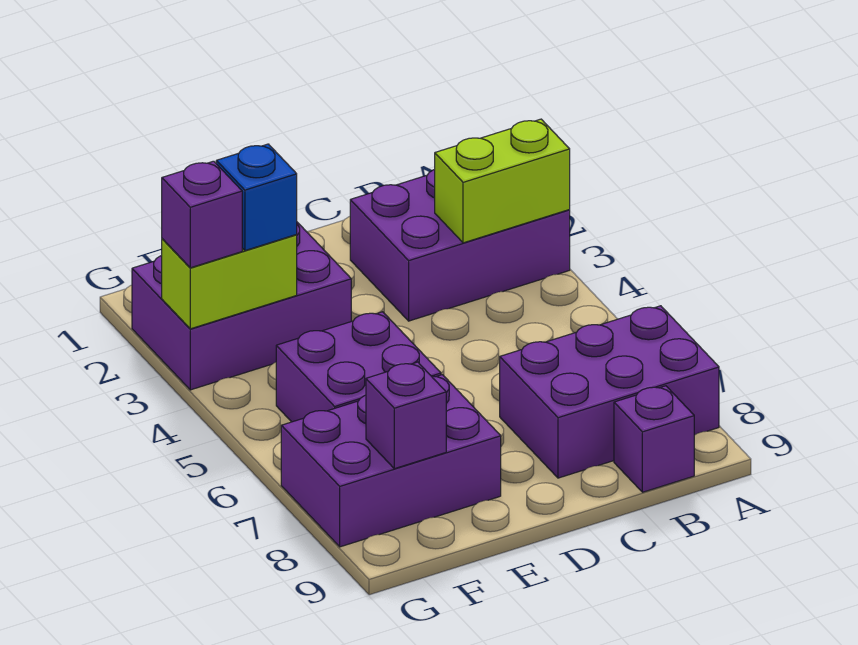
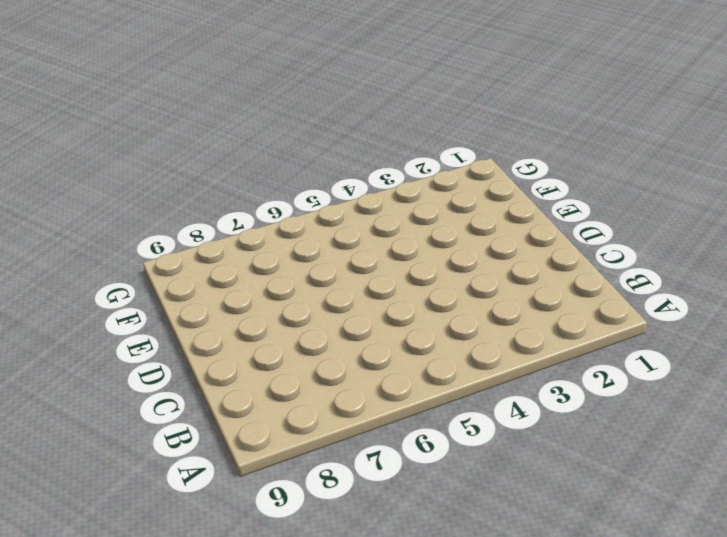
none -> purple 2x3 brick [350,170,570,321]
none -> purple 2x3 brick [500,306,719,478]

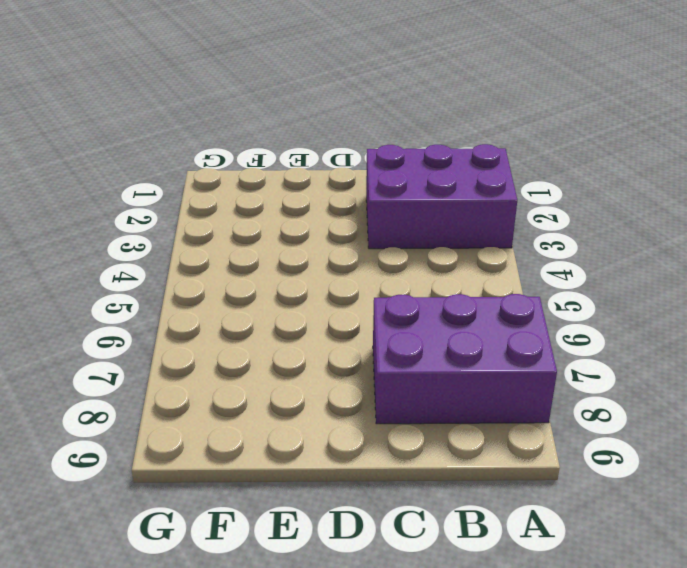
none -> purple 1x1 brick [614,386,694,492]
none -> purple 2x3 brick [132,222,351,390]

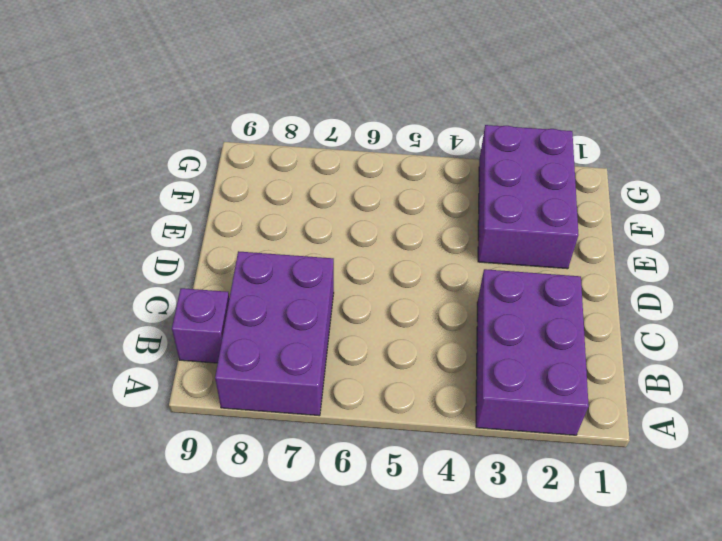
none -> purple 2x2 brick [276,312,441,422]
none -> purple 2x3 brick [281,375,501,547]

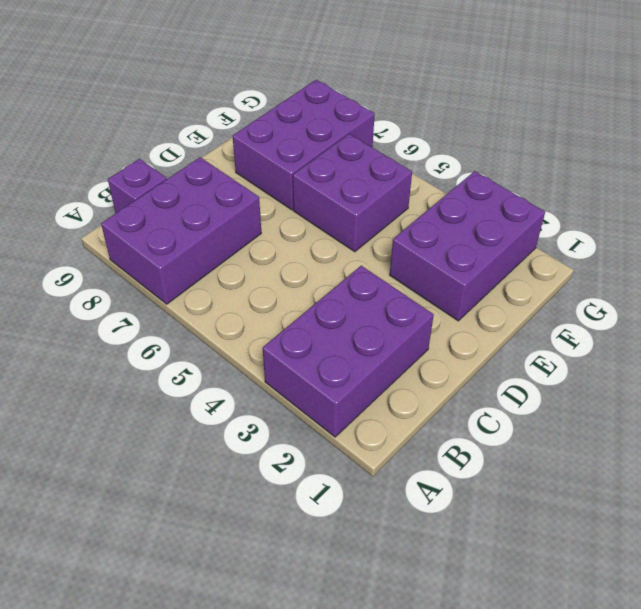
none -> lime 1x2 brick [435,119,570,243]
none -> lime 1x2 brick [162,235,297,329]

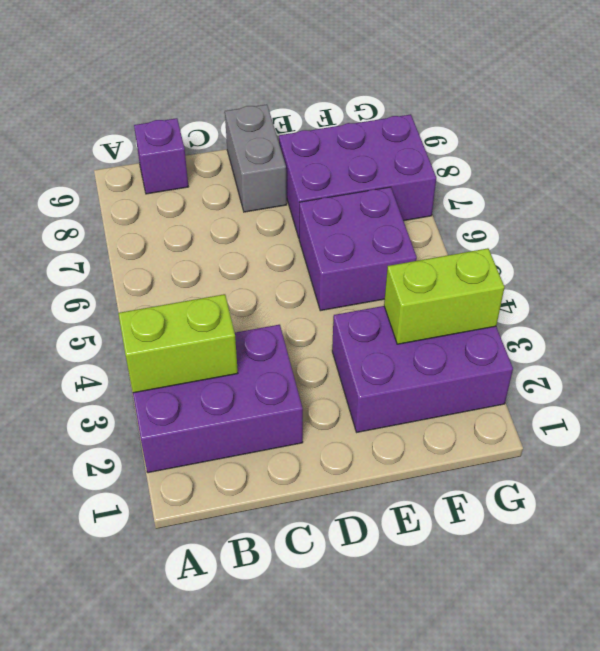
grey 1x2 brick [225,104,287,212] -> none
none -> purple 2x3 brick [500,306,719,478]
none -> purple 1x1 brick [366,362,446,469]

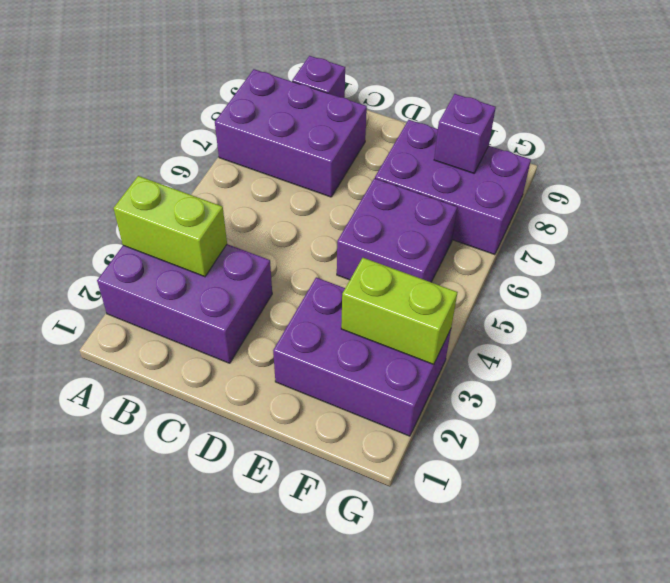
none -> blue 1x1 brick [216,144,297,251]
none -> purple 1x1 brick [162,161,242,268]

